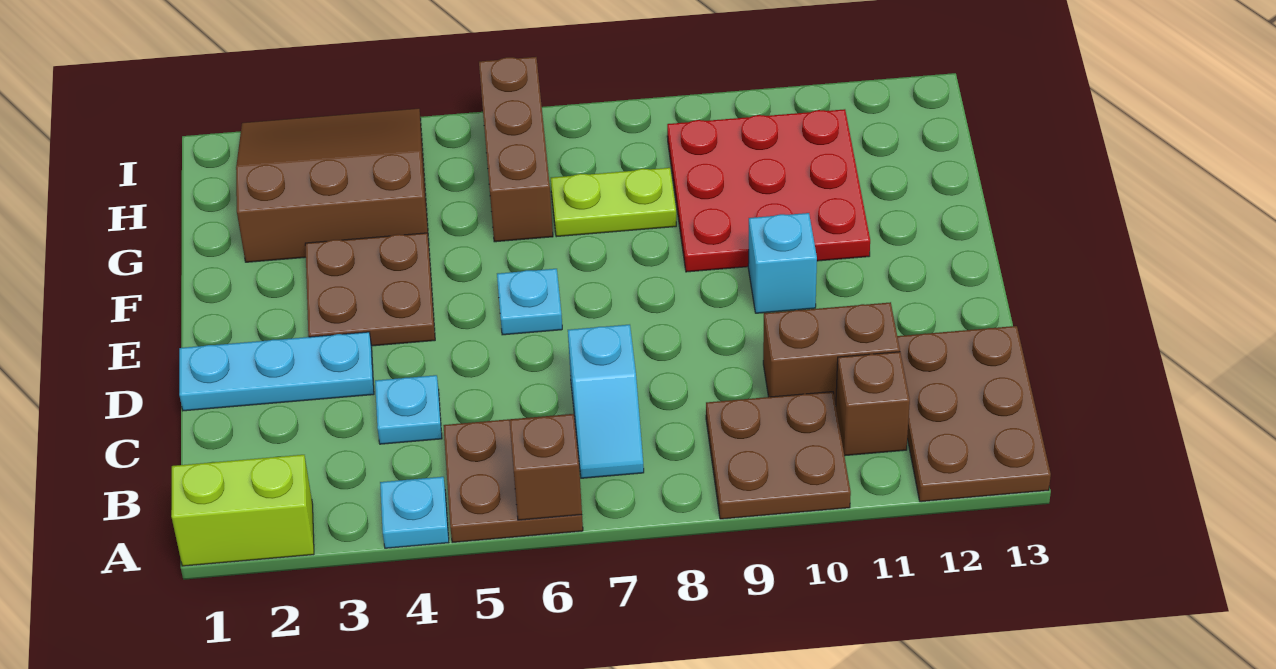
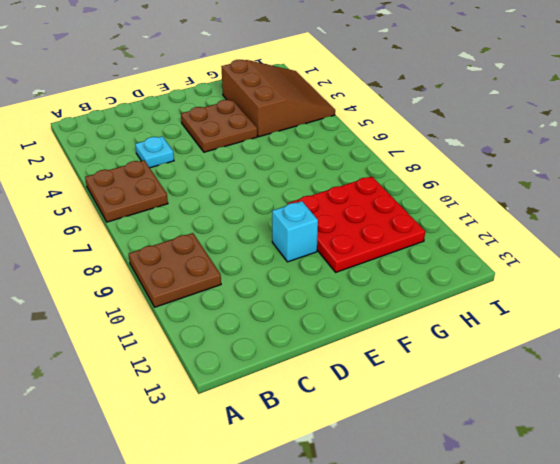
none -> lime 1x2 brick [171,455,314,566]
none -> cyan 1x1 plate [380,477,449,548]
none -> brown 2x3 plate [897,326,1051,502]

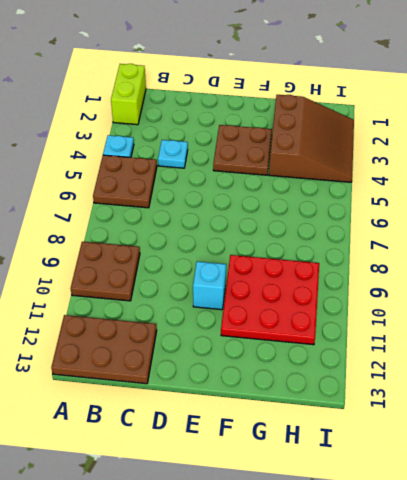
none -> cyan 1x2 slope [568,325,644,478]
none -> brown 1x1 brick [836,352,910,456]
none -> brown 1x2 brick [763,302,900,404]

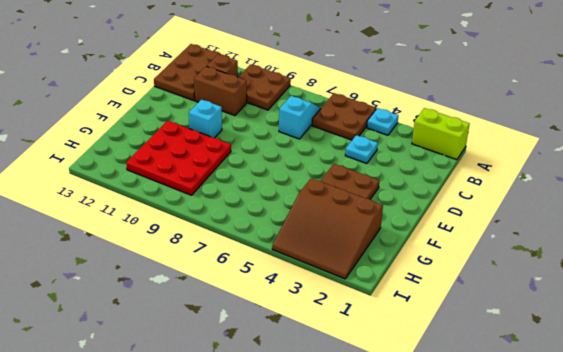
none -> cyan 1x3 plate [179,332,374,411]
none -> cyan 1x1 plate [497,269,562,335]
none -> brown 1x3 brick [479,57,553,242]

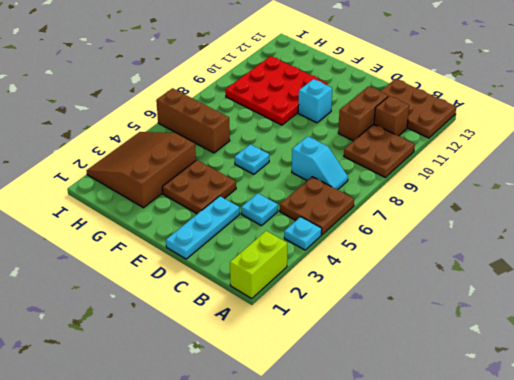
none -> lime 1x2 plate [551,168,676,237]
none -> brown 1x1 brick [509,414,582,520]

